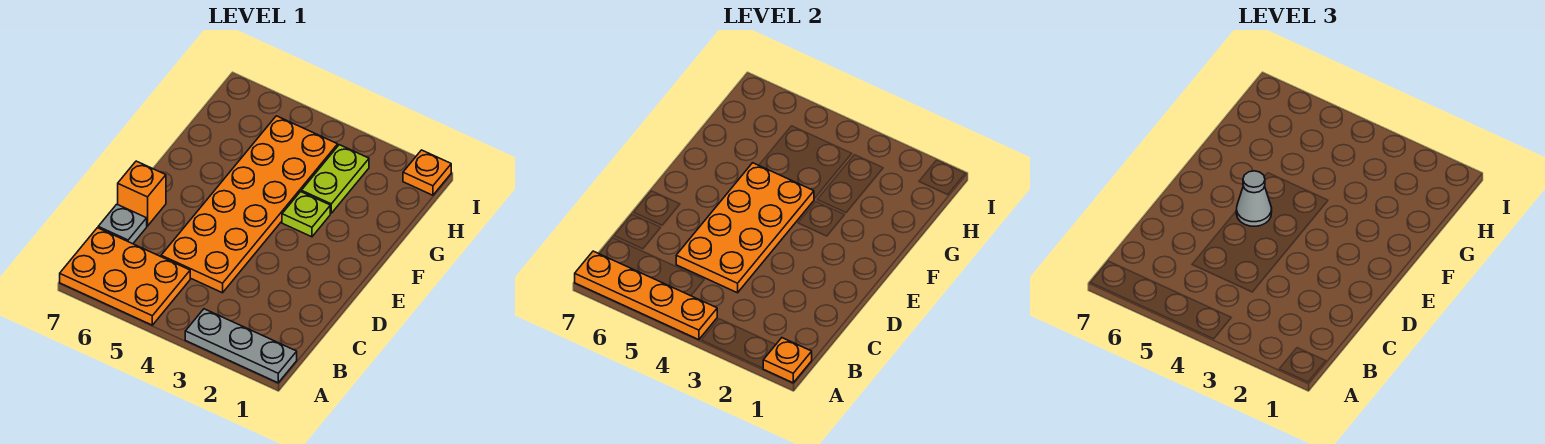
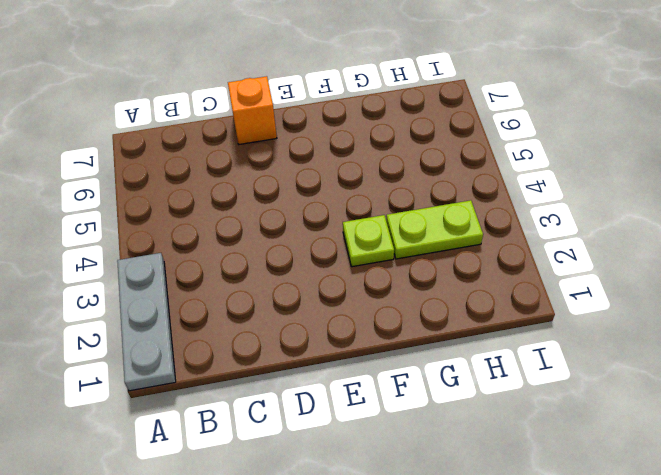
none -> orange 2x3 plate [60,228,190,325]
none -> orange 2x6 plate [161,116,338,293]
none -> grey 1x1 plate [98,204,147,244]

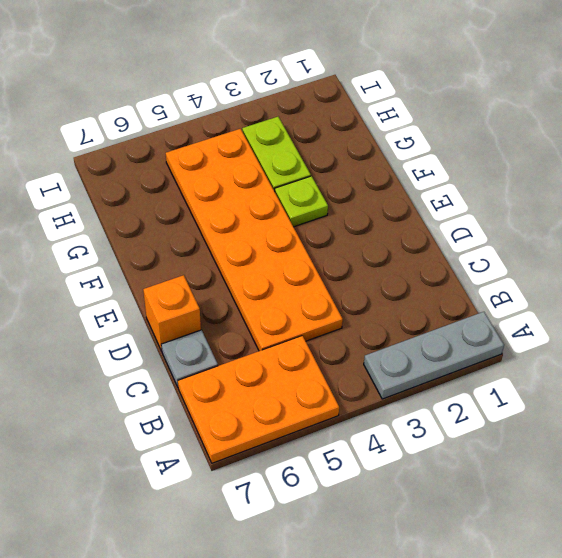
none -> orange 1x1 plate [403,150,451,195]
none -> orange 1x1 plate [763,338,812,383]
none -> orange 1x4 plate [575,251,717,340]

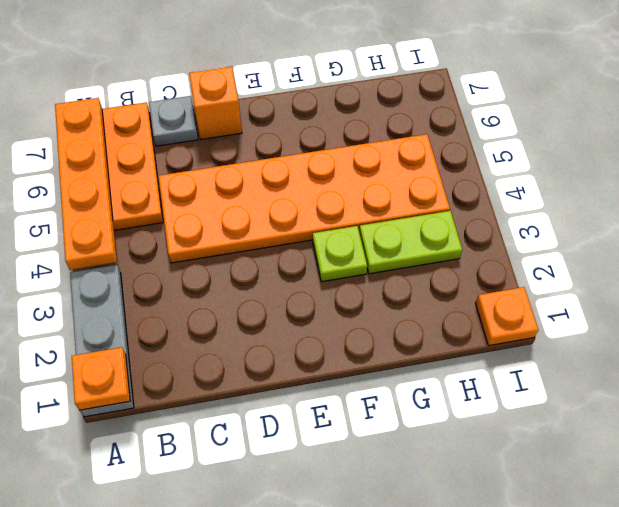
none -> orange 2x4 plate [676,163,814,293]
none -> grey 1x1 cone [1236,171,1272,226]

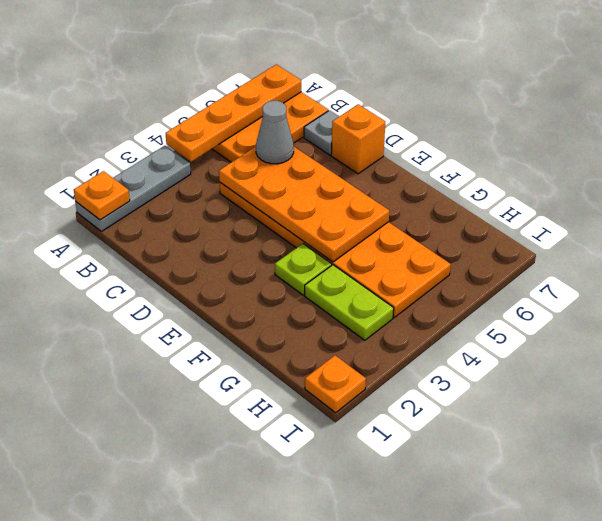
grey 1x1 cone [256,101,294,164] -> grey 1x1 cone moved to [1236,171,1272,226]

